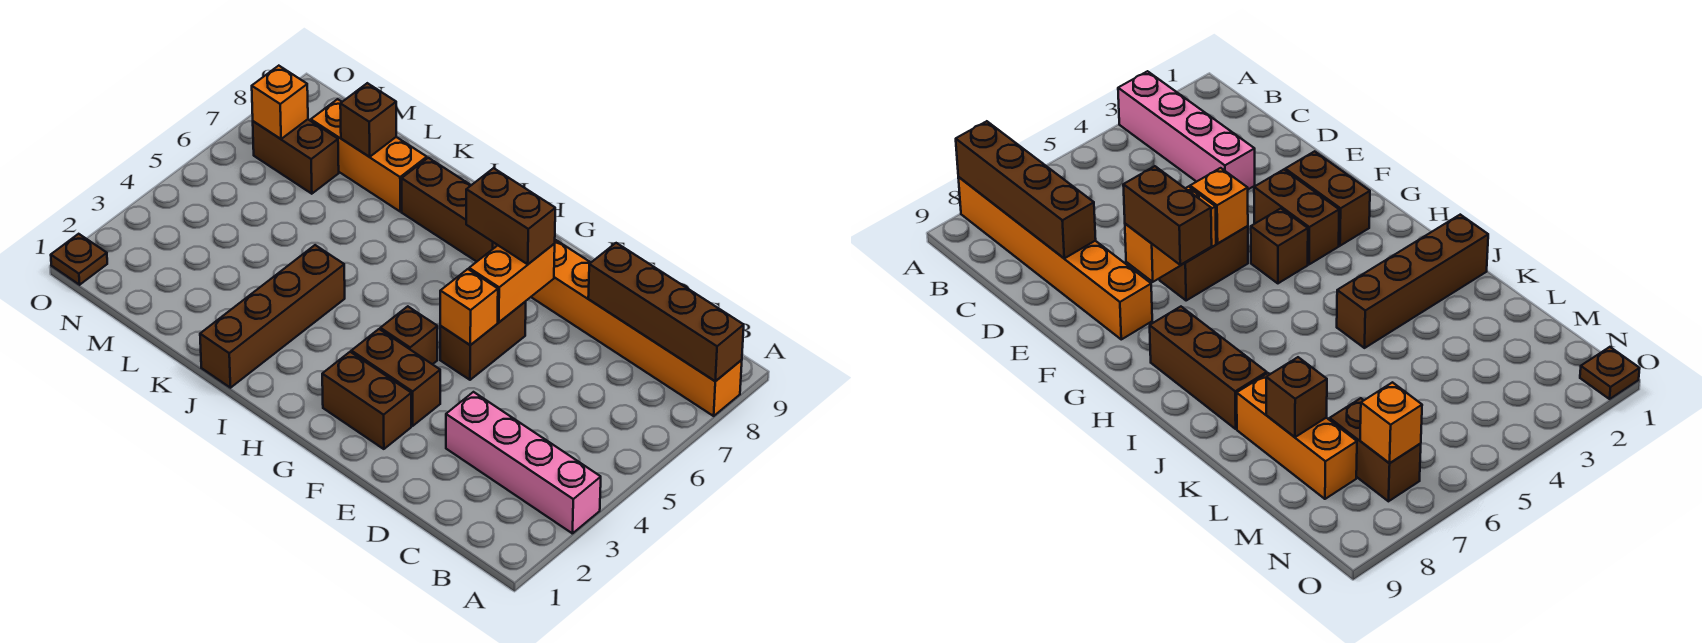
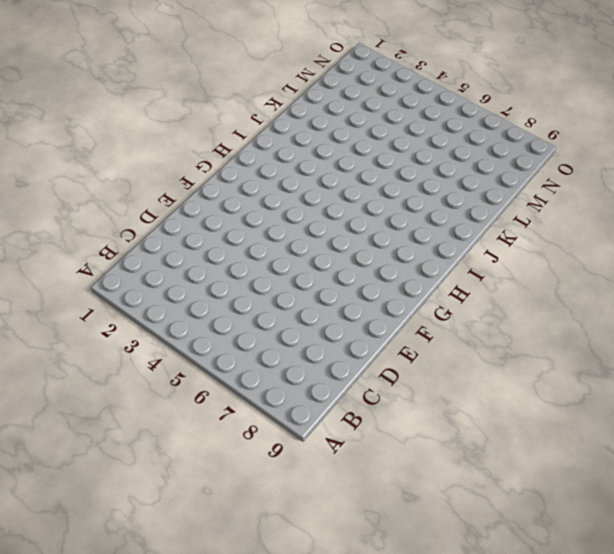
none -> pink 1x4 brick [446,392,601,534]
none -> orange 1x6 brick [531,240,742,416]
none -> brown 1x2 brick [322,352,411,449]

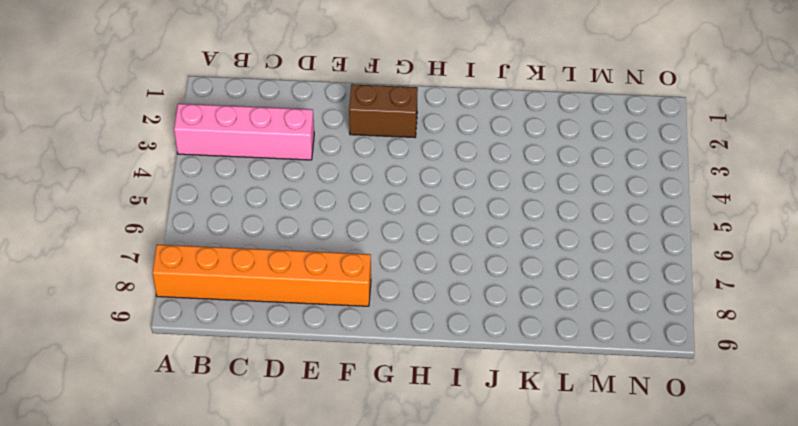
none -> brown 1x2 brick [351,329,440,426]
none -> brown 1x2 brick [440,302,526,380]
none -> brown 1x1 brick [380,306,438,364]

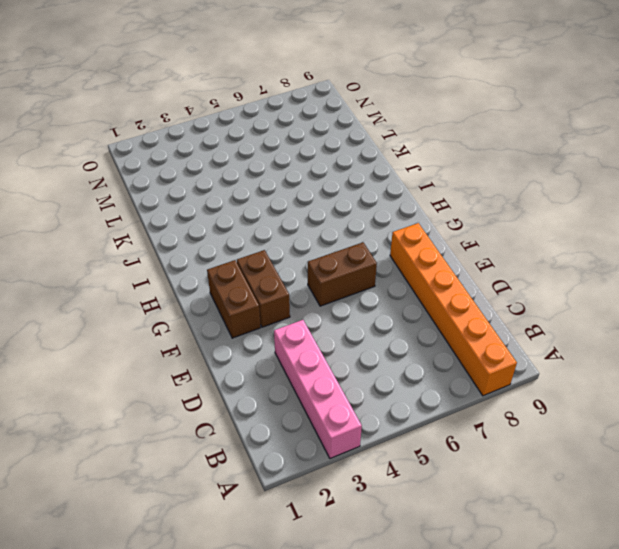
none -> brown 1x1 brick [380,306,438,364]
none -> brown 1x3 brick [402,158,497,262]
none -> brown 1x4 brick [200,245,345,388]

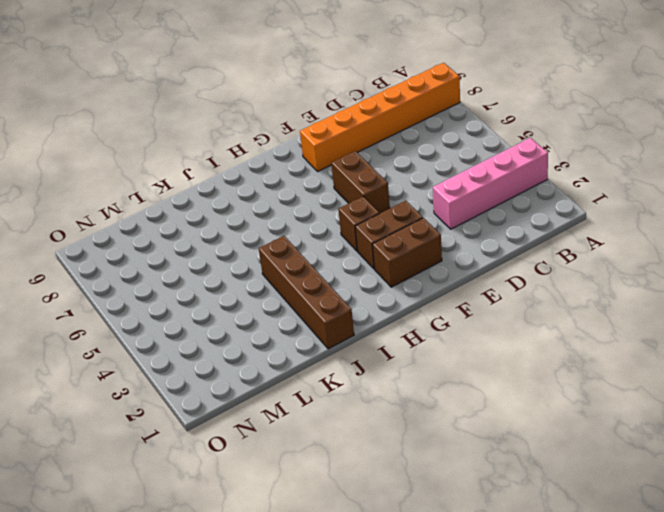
none -> brown 1x3 brick [402,158,497,262]
none -> orange 1x3 brick [311,99,427,211]
none -> brown 1x2 brick [253,119,339,194]

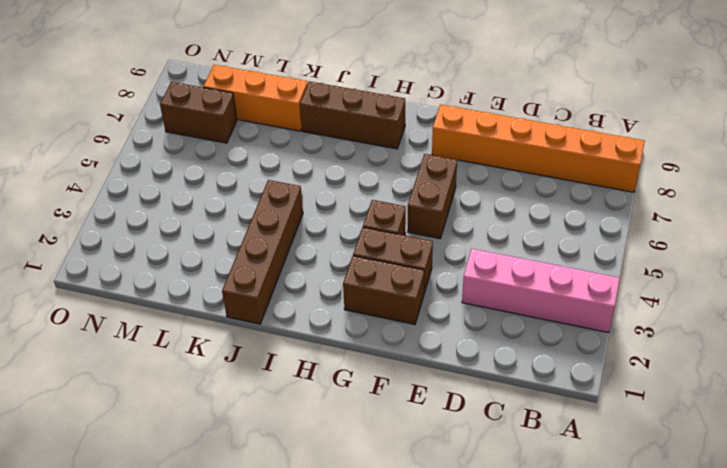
none -> brown 1x1 plate [51,234,107,285]
none -> brown 1x4 brick [588,243,744,381]
none -> orange 1x1 brick [440,269,498,345]

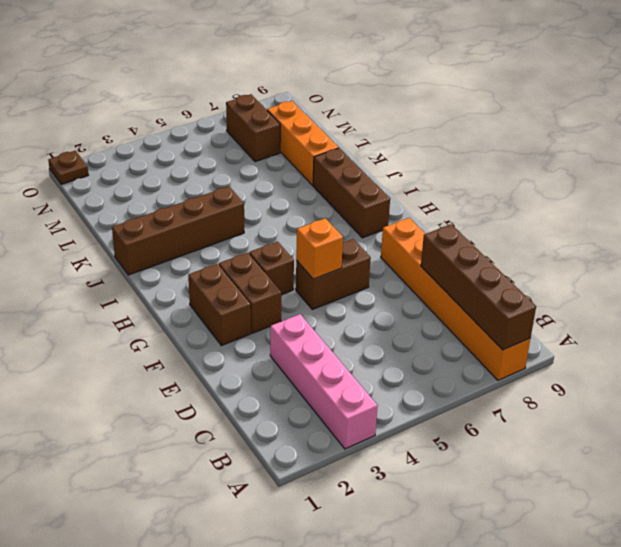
none -> orange 1x2 brick [469,244,555,322]
none -> brown 1x1 brick [340,83,396,157]
none -> orange 1x1 brick [252,66,308,139]

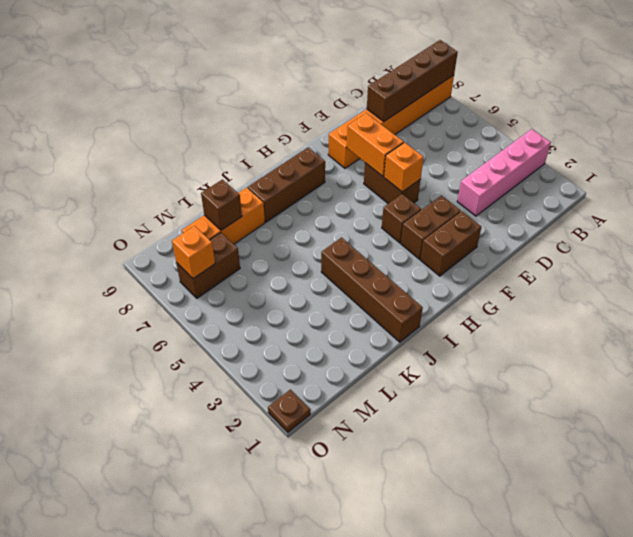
none -> brown 1x2 brick [466,168,555,264]

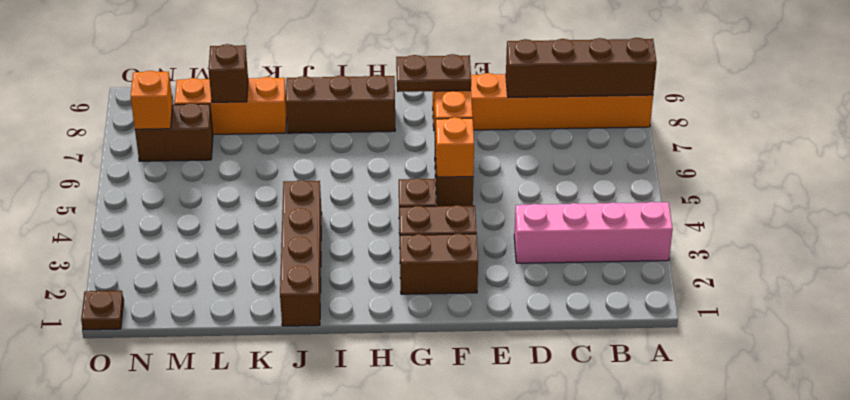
brown 1x2 plate [396,54,471,92] -> brown 1x2 brick [466,168,555,264]

